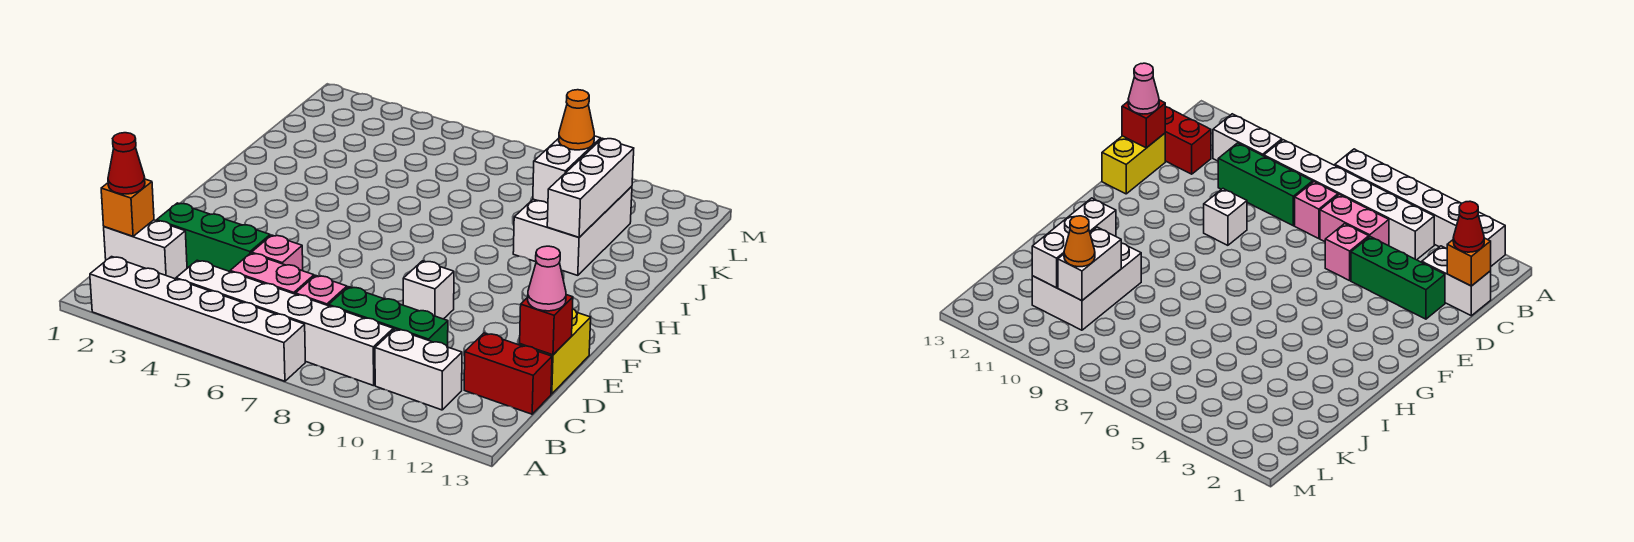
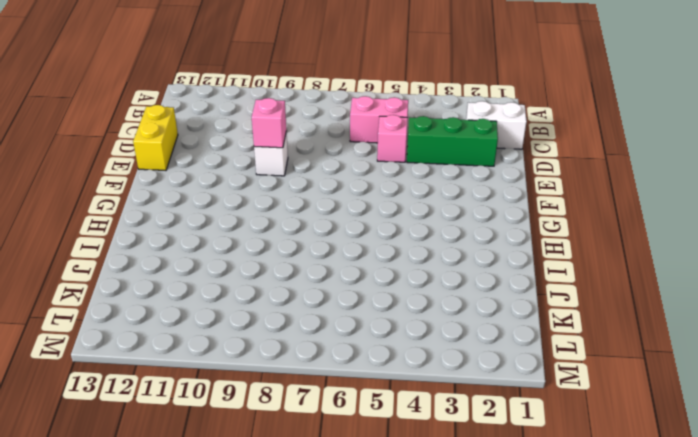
pink 1x1 brick [252,98,286,148] -> pink 1x1 brick moved to [295,275,347,306]
none -> white 1x6 brick [90,257,305,381]
none -> white 1x6 brick [176,260,393,386]
none -> white 1x2 brick [375,329,462,410]

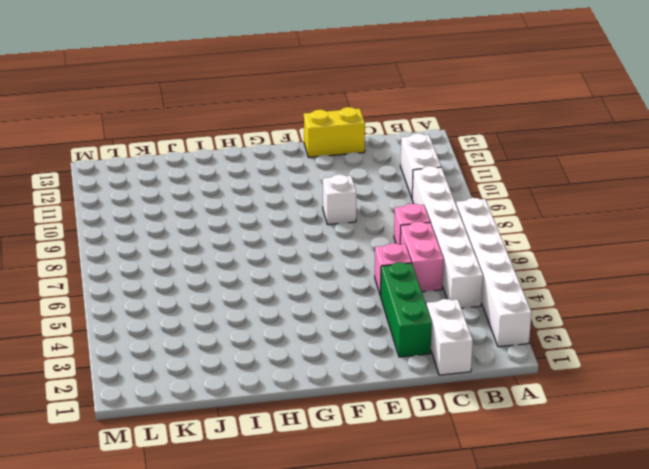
none -> green 1x3 brick [329,287,448,347]
none -> red 1x2 brick [464,333,552,414]
none -> white 2x3 brick [513,186,632,275]

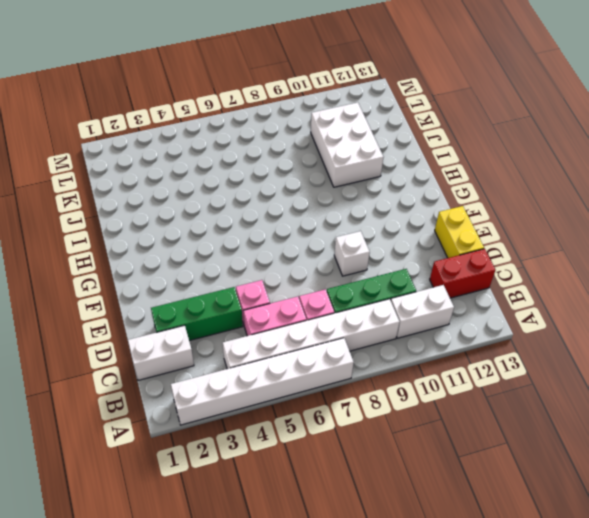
none -> orange 1x1 brick [101,179,154,236]
none -> red 1x1 brick [520,295,573,355]
none -> white 1x3 brick [547,138,634,237]

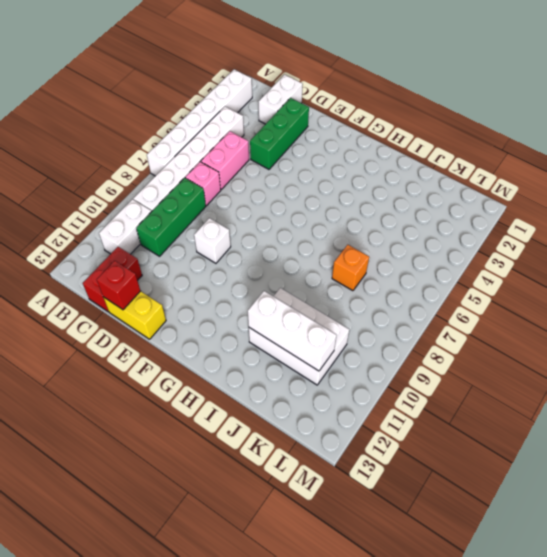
orange 1x1 brick [332,245,369,291] -> orange 1x1 brick moved to [101,179,154,236]
none -> pink 1x1 brick [252,235,303,271]
none -> white 1x2 brick [533,136,601,203]
none -> red 1x1 cone [108,133,145,194]

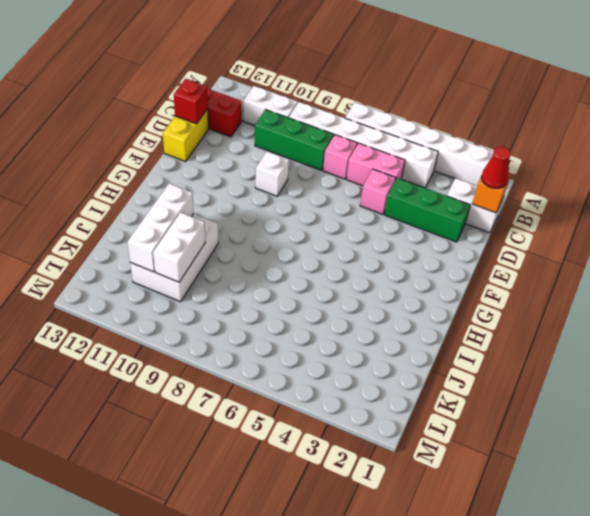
none -> pink 1x1 cone [528,246,566,311]
none -> orange 1x1 cone [559,90,594,150]

